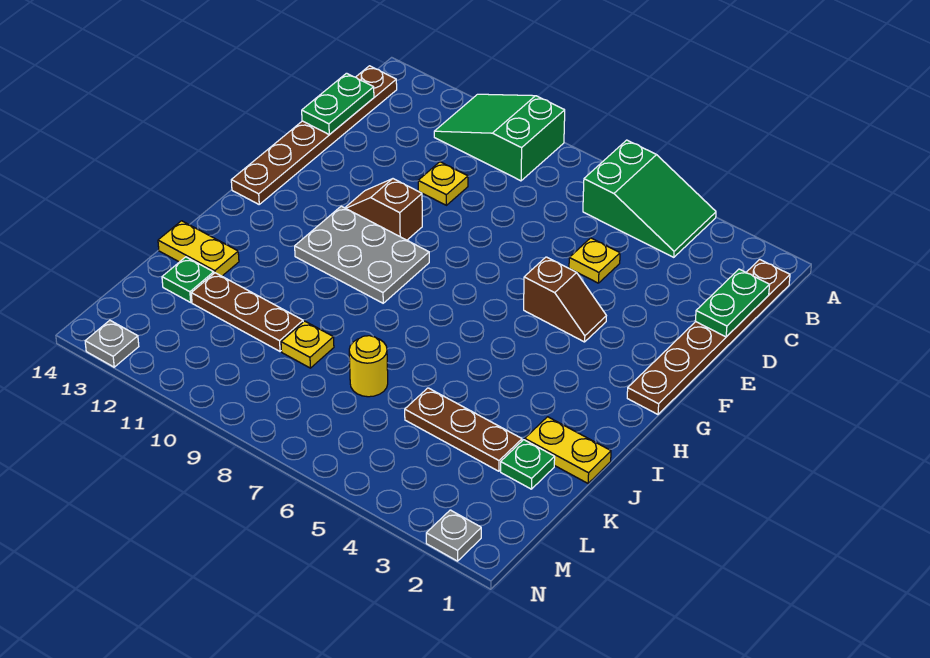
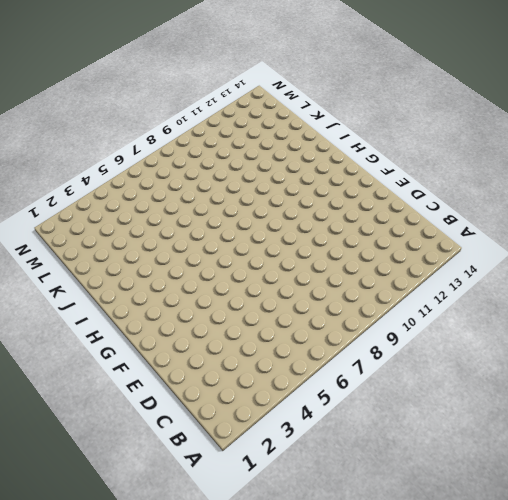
none -> green 2x3 slope [583,140,716,257]
none -> green 2x3 slope [434,94,565,181]
none -> brown 1x6 plate [627,259,790,414]

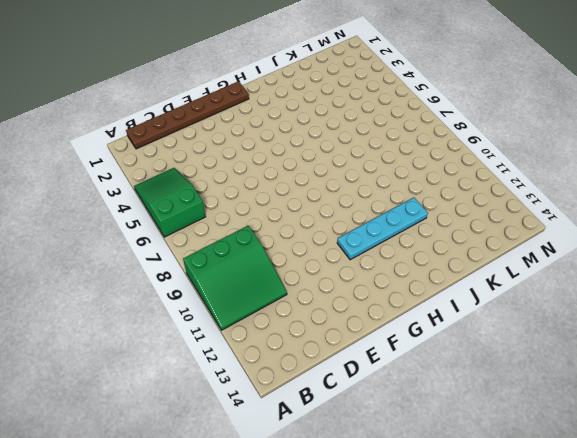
green 3x3 slope [183,226,287,330] -> green 2x3 slope [434,94,565,181]
cyan 1x4 plate [337,198,428,260] -> grey 2x3 plate [295,206,429,303]
none -> brown 1x6 plate [231,66,397,204]
none -> yellow 1x1 plate [569,238,620,283]
none -> yellow 1x1 plate [418,162,468,205]

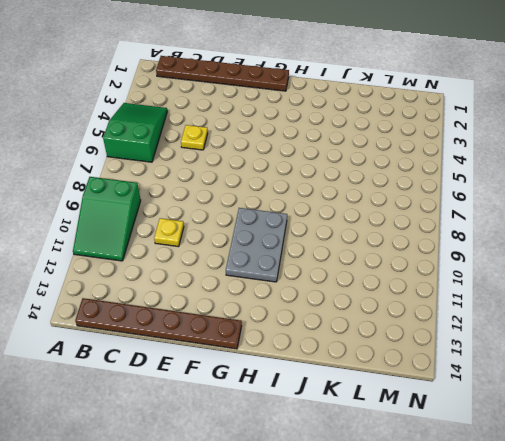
none -> brown 1x2 slope [524,257,606,342]
none -> brown 1x2 slope [345,179,422,240]
none -> yellow 1x2 plate [525,417,611,483]

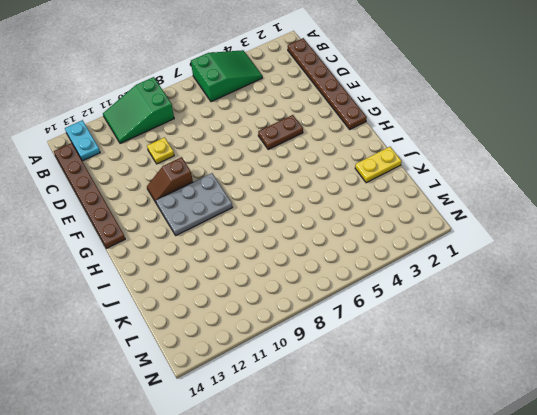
cyan 1x2 plate [65,120,100,161] -> none
brown 1x2 plate [258,115,303,150] -> brown 1x2 slope [524,257,606,342]
none -> yellow 1x1 plate [569,238,620,283]
none -> yellow 1x2 plate [158,221,239,276]
none -> green 1x1 plate [501,440,555,489]

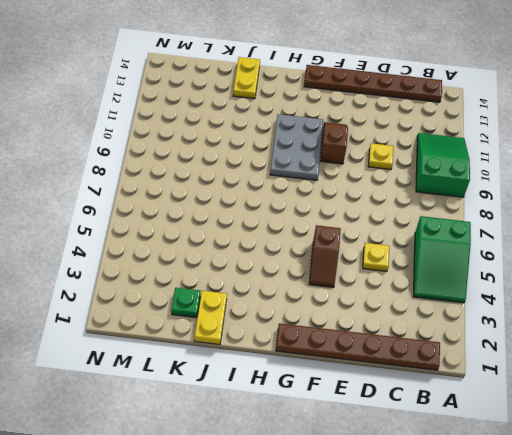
none -> brown 1x3 plate [405,388,522,471]
none -> yellow 1x1 round brick [349,336,388,397]
none -> yellow 1x1 plate [281,321,334,368]

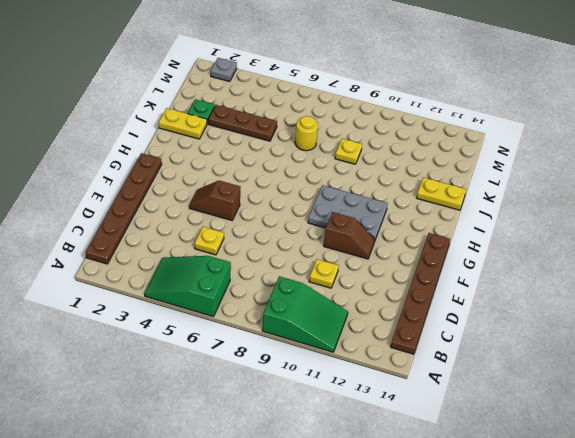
none -> brown 1x3 plate [191,273,303,351]
none -> green 1x1 plate [162,257,214,302]
none -> grey 1x1 plate [85,320,139,367]

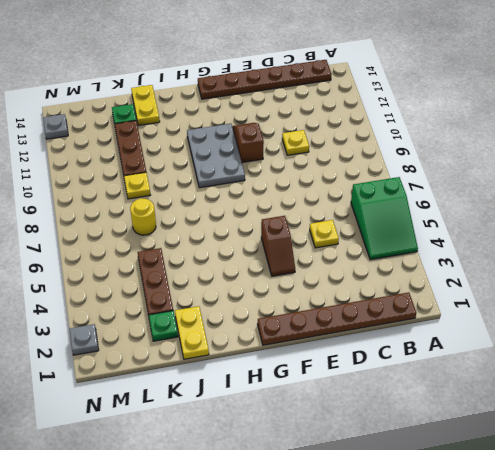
none -> green 2x3 slope [434,94,565,181]
none -> green 1x2 plate [695,269,769,337]
none -> green 1x2 plate [302,73,374,135]

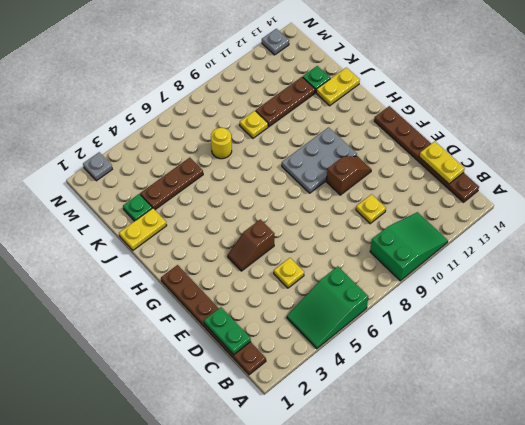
yellow 1x2 plate [419,141,465,184] -> green 1x2 plate [302,73,374,135]

